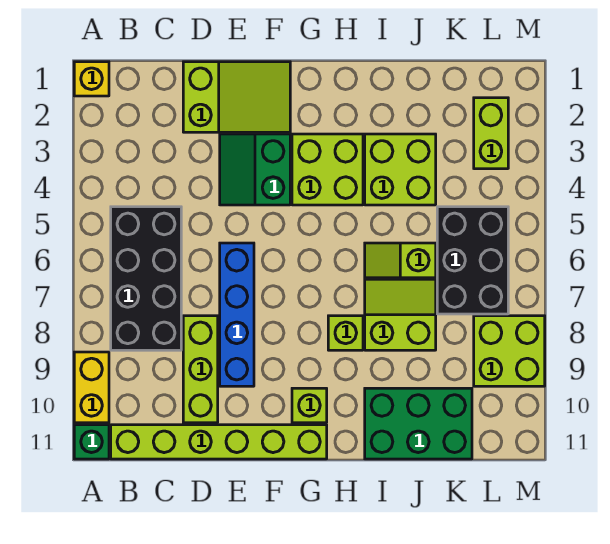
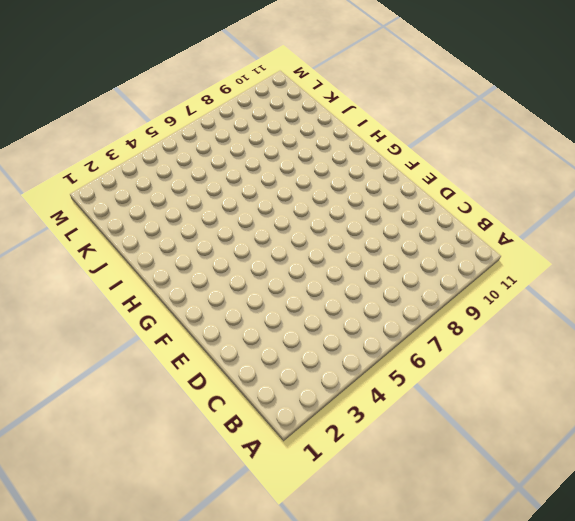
none -> yellow 1x1 brick [74,62,109,96]
none -> yellow 1x2 brick [74,352,109,423]
none -> green 1x1 brick [74,425,109,459]

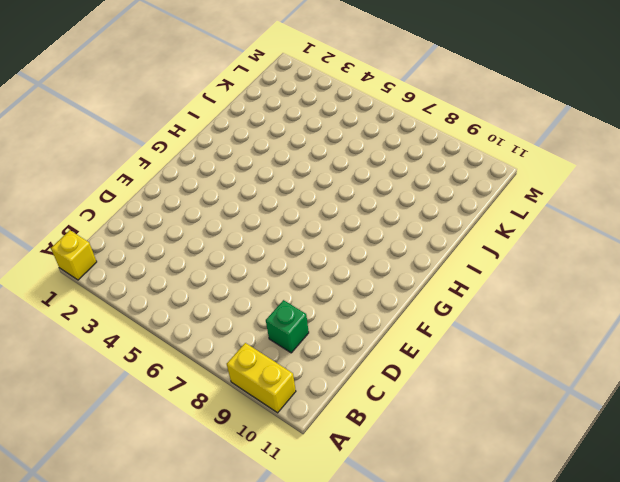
green 1x1 brick [266,300,309,353] -> green 1x1 brick moved to [74,425,109,459]
none -> black 2x4 brick [111,207,181,350]
none -> lime 1x6 brick [111,425,327,459]
none -> lime 2x3 slope [183,62,290,132]

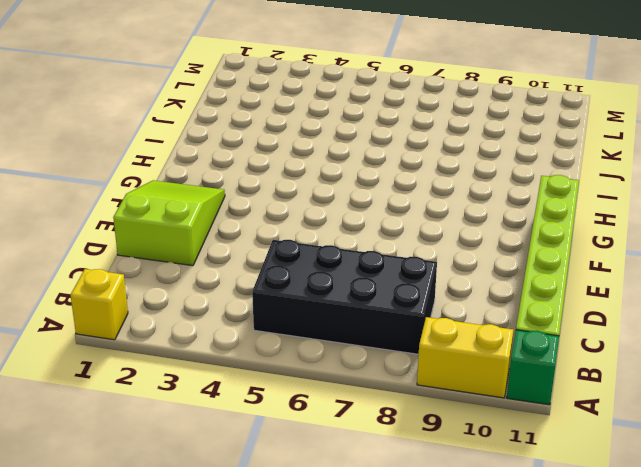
none -> lime 1x3 brick [183,316,218,423]
none -> green 2x2 slope [220,134,290,205]
none -> blue 1x4 brick [220,243,254,386]

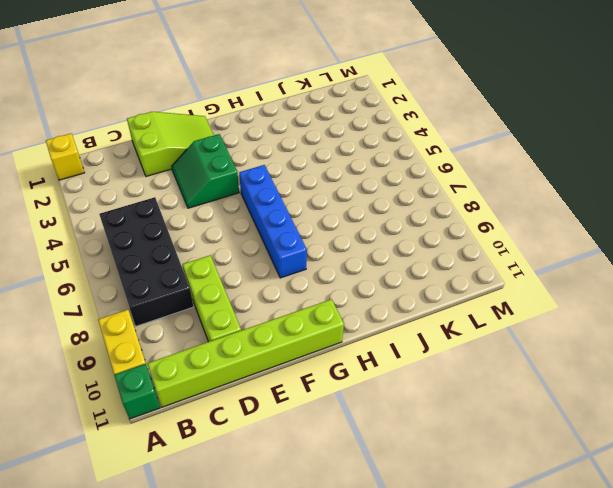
blue 1x4 brick [239,165,307,278] -> blue 1x4 brick moved to [220,243,254,386]
none -> lime 2x2 brick [292,134,363,205]
none -> lime 1x1 brick [292,388,327,423]
none -> lime 1x1 brick [328,316,363,350]

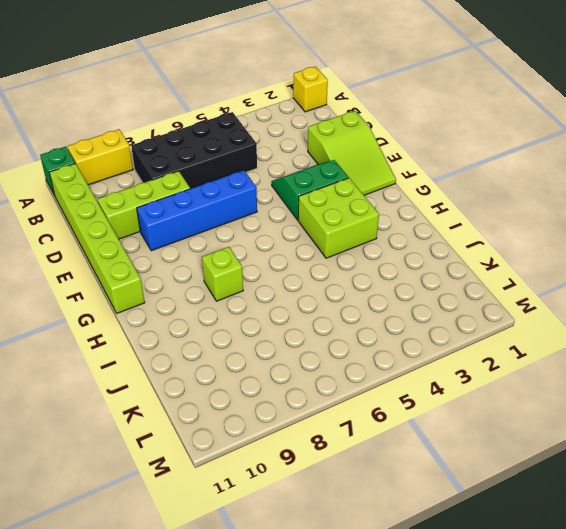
none -> lime 1x1 brick [292,388,327,423]
none -> lime 2x2 brick [365,134,436,205]
none -> lime 1x2 slope [365,243,436,278]

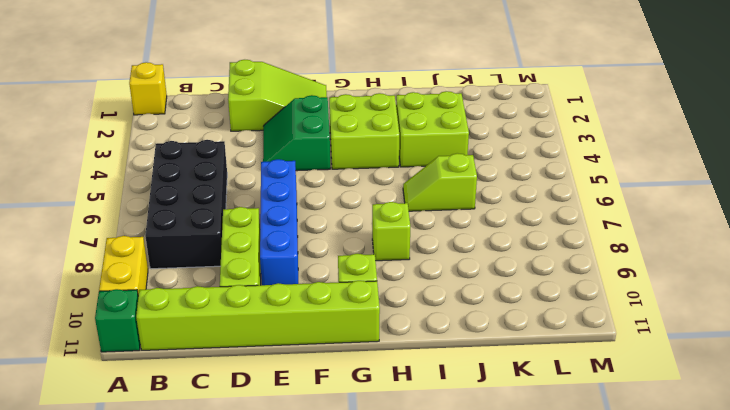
none -> lime 2x2 slope [365,279,436,350]
none -> green 2x3 brick [365,388,472,459]
none -> black 2x3 brick [437,207,508,314]

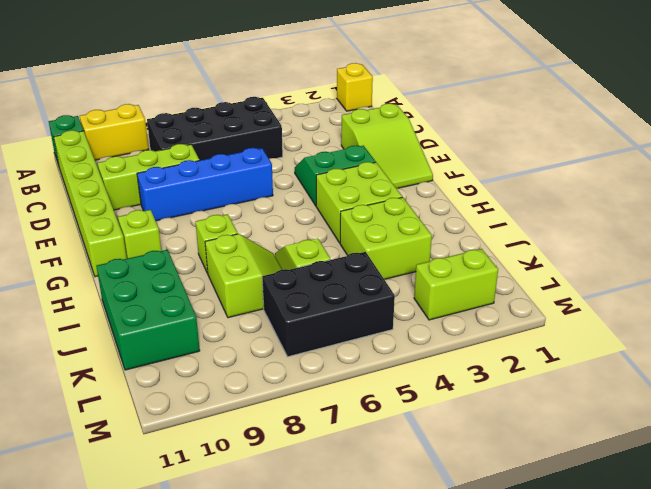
none -> lime 2x2 brick [474,316,545,386]

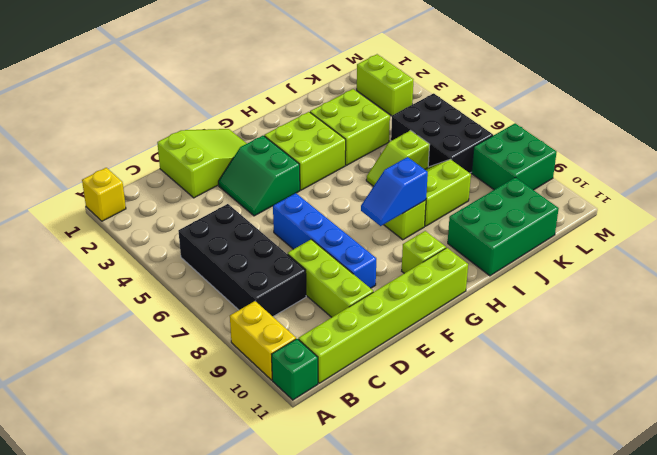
blue 1x2 slope [361,157,428,226] -> none
green 2x2 brick [472,123,557,190] -> lime 2x2 brick [474,316,545,386]

